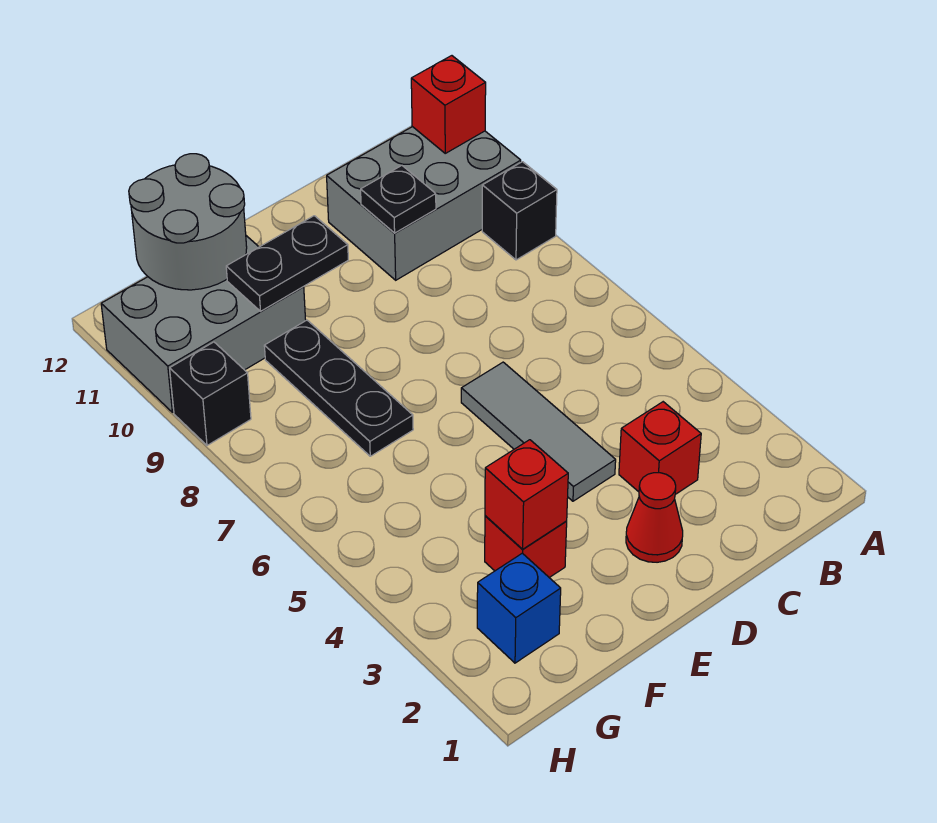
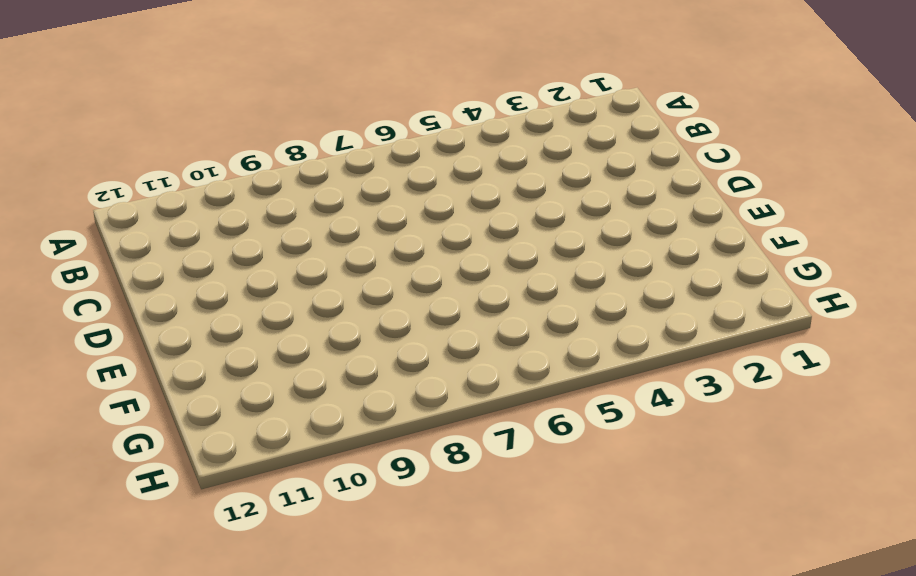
none -> black 1x1 brick [482,162,557,260]
none -> grey 2x3 brick [327,127,521,280]
none -> red 1x1 brick [619,402,701,494]

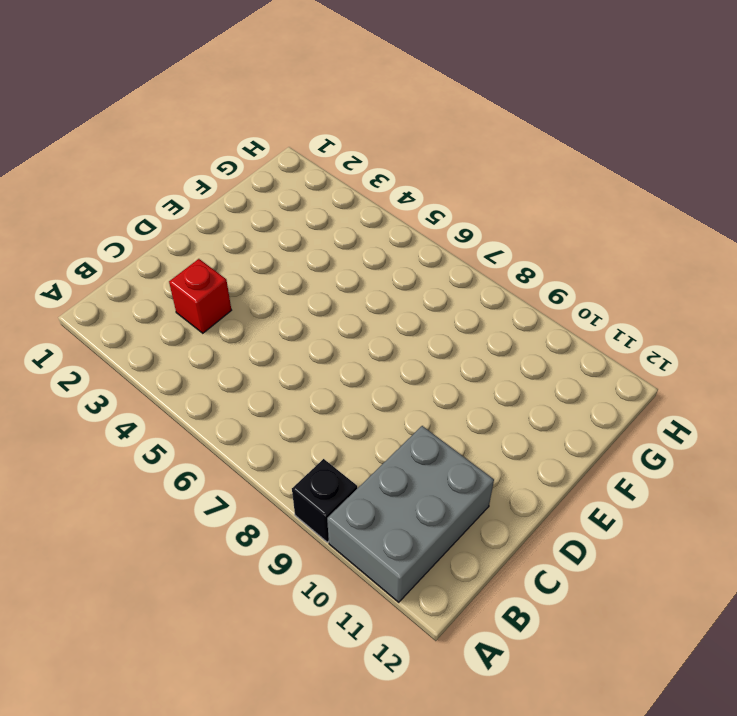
none -> red 1x1 cone [626,473,683,562]
none -> grey 1x3 tile [461,362,616,501]
none -> red 1x1 brick [485,516,567,578]

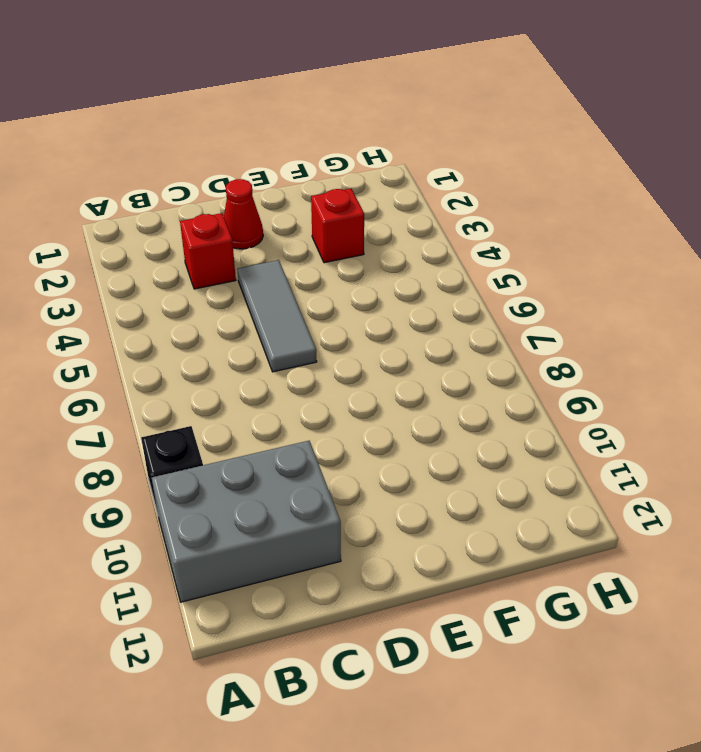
none -> black 1x3 plate [264,320,413,456]
none -> grey 2x3 brick [101,236,306,412]
none -> blue 1x1 brick [477,553,561,663]

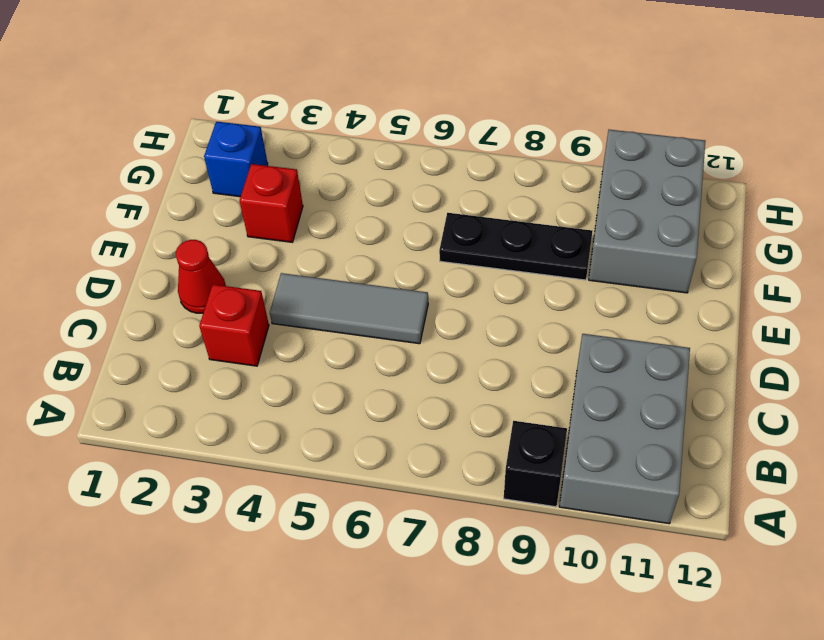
none -> black 1x1 brick [170,342,251,445]
none -> red 1x1 brick [411,56,486,153]
none -> black 1x1 plate [361,166,436,233]

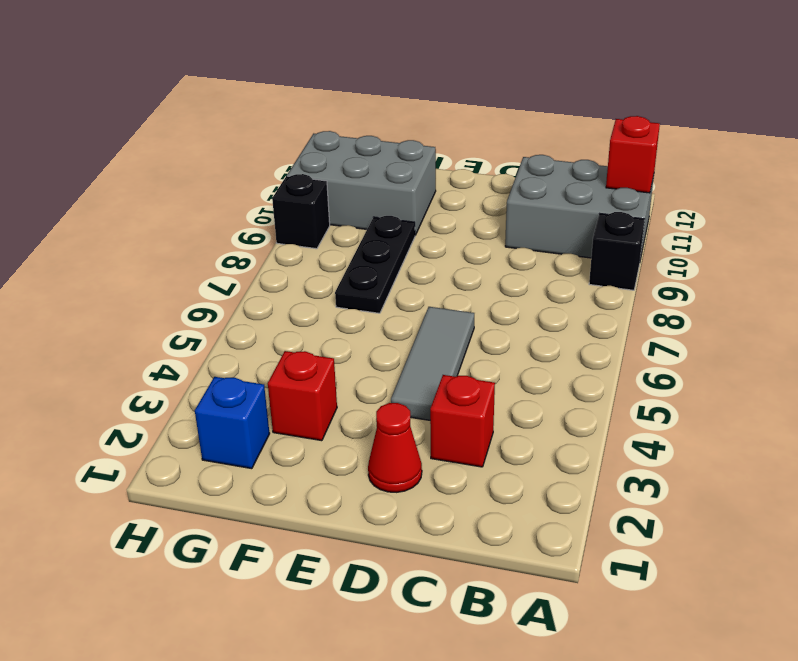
none -> black 1x1 plate [361,166,436,233]
none -> black 1x2 plate [226,216,348,311]
none -> red 1x1 brick [485,440,568,549]

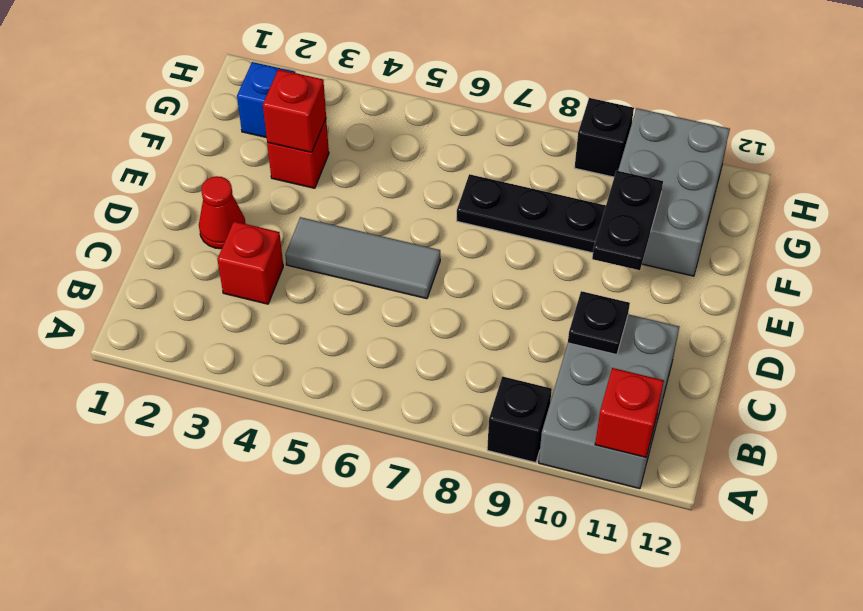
none -> grey 2x2 round brick [129,154,247,290]

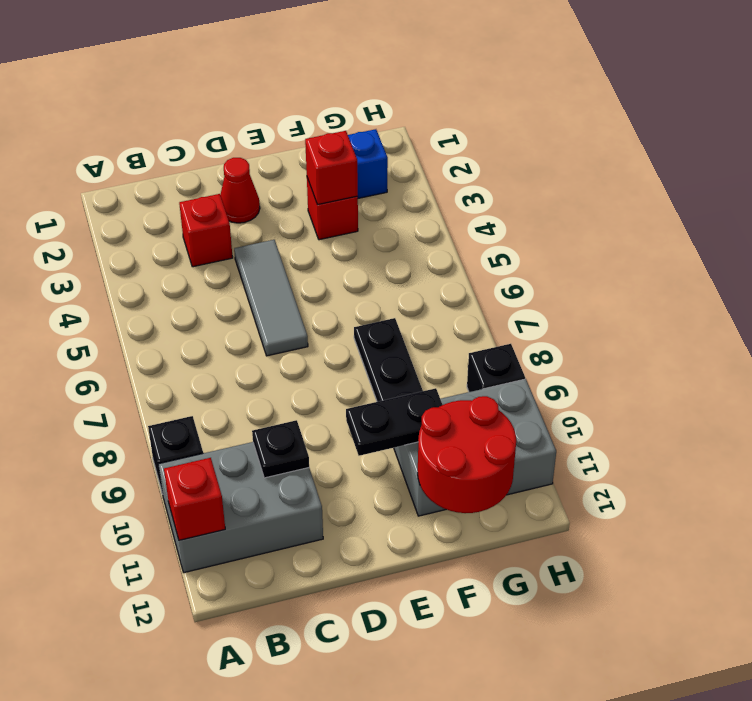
red 2x2 round brick [418,396,516,513] -> grey 2x2 round brick [129,154,247,290]

